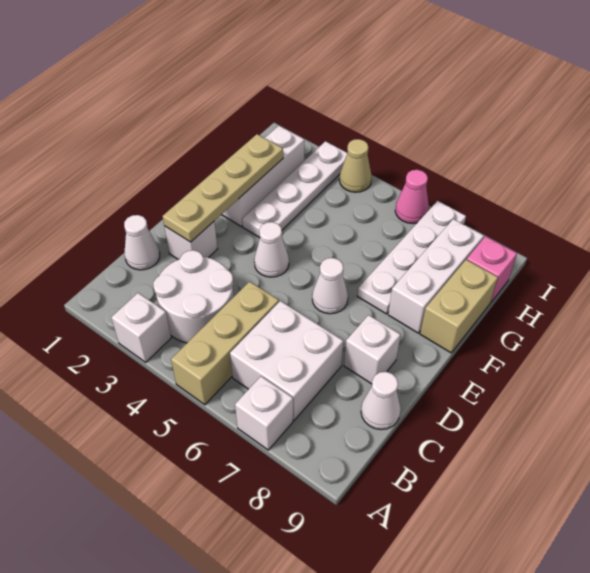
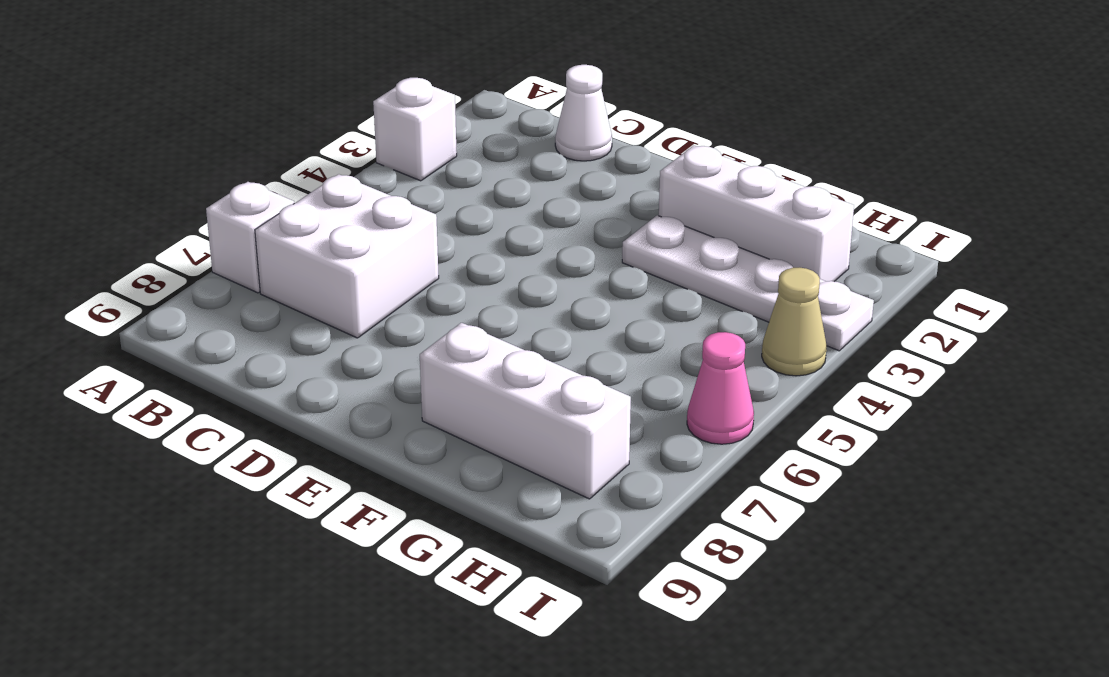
none -> tan 1x3 brick [171,282,279,405]
none -> white 2x2 round brick [153,250,234,343]
none -> white 1x1 cone [361,372,401,429]

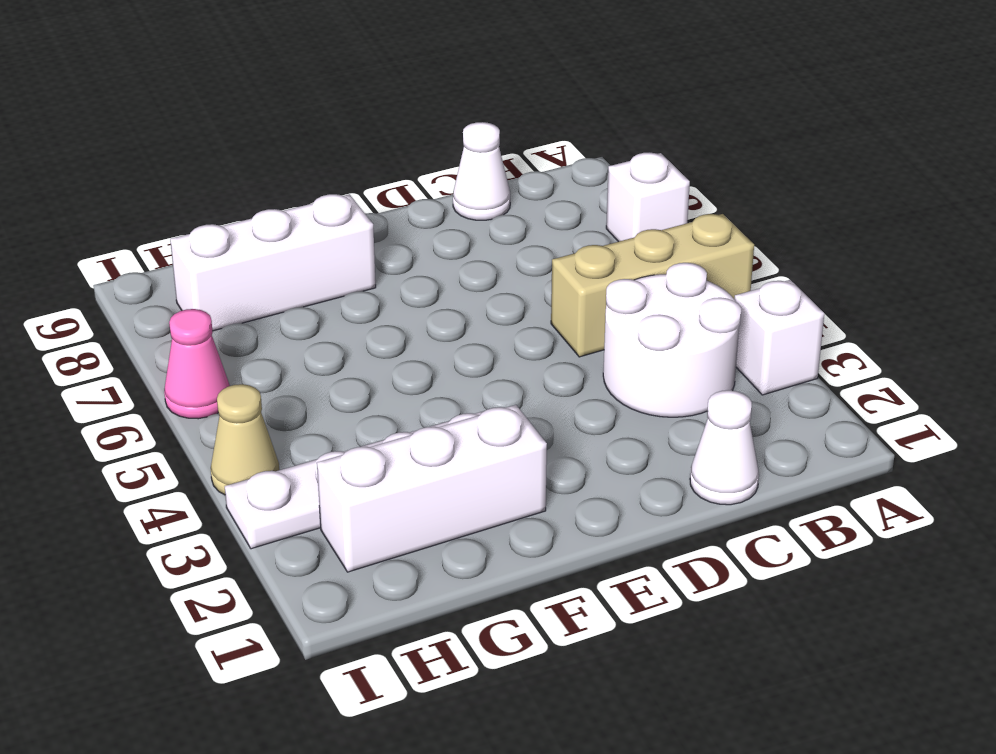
none -> white 2x2 brick [230,301,343,420]
none -> white 1x1 brick [164,222,218,260]
none -> white 1x1 brick [344,315,401,384]

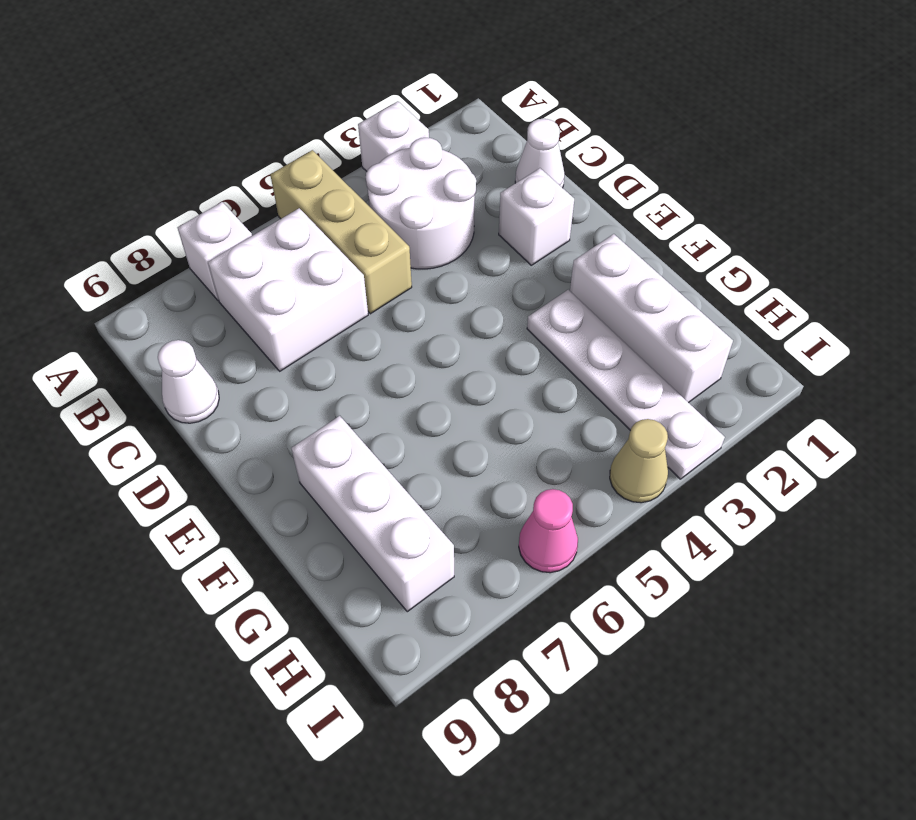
none -> white 1x1 brick [344,315,401,384]
none -> white 1x1 cone [254,222,289,277]
none -> white 1x1 cone [312,258,348,314]

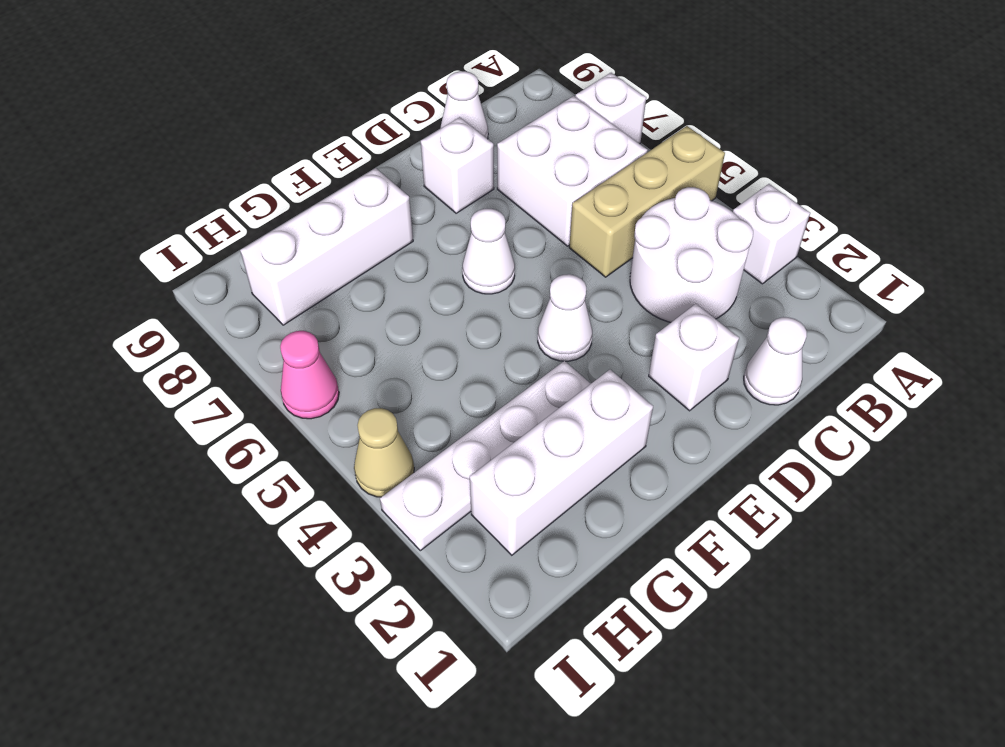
none -> white 1x4 plate [357,201,466,314]
none -> tan 1x2 brick [420,260,498,353]
none -> pink 1x1 brick [467,236,517,303]

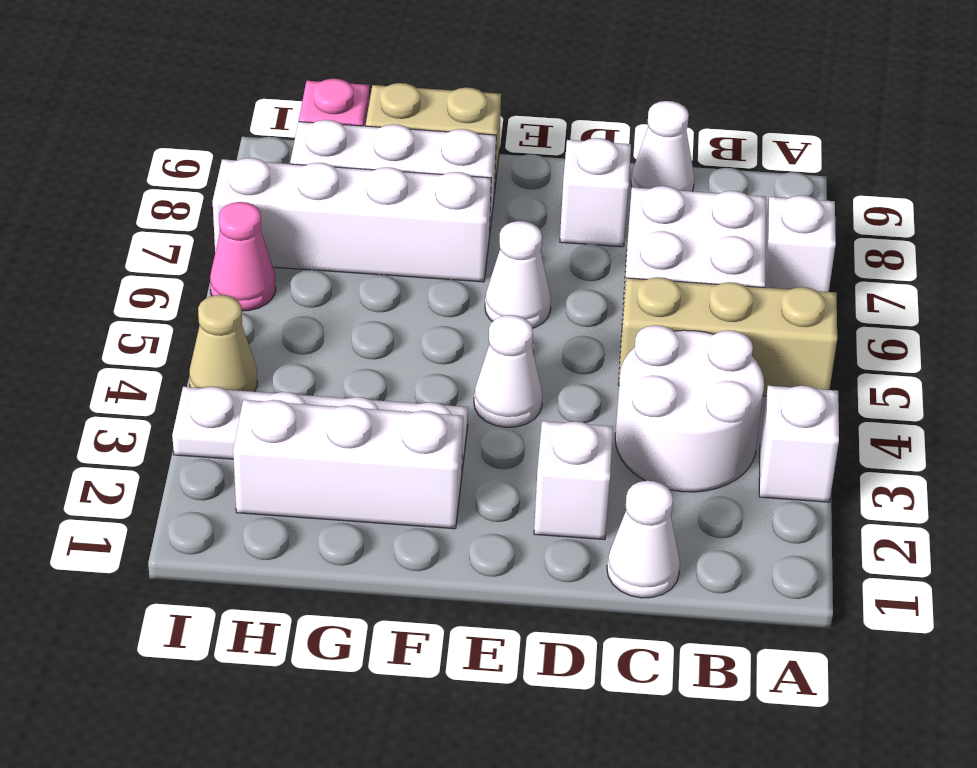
white 1x4 brick [213,158,491,282] -> white 1x4 plate [357,201,466,314]
none -> tan 1x4 plate [163,134,283,242]

